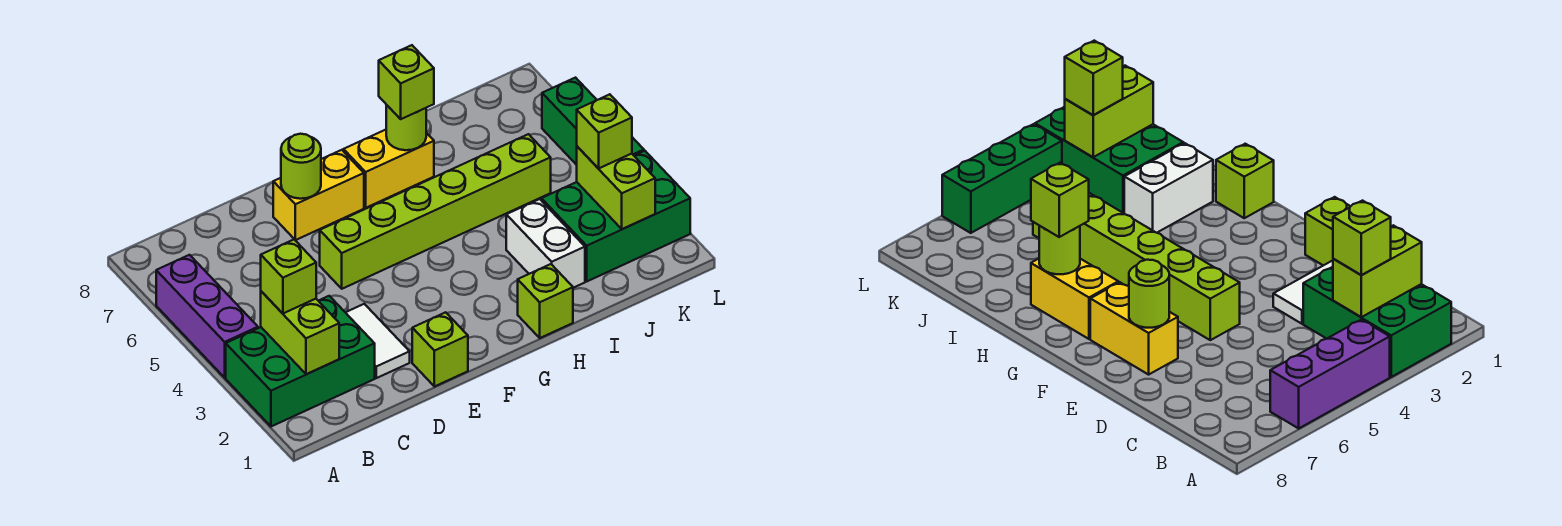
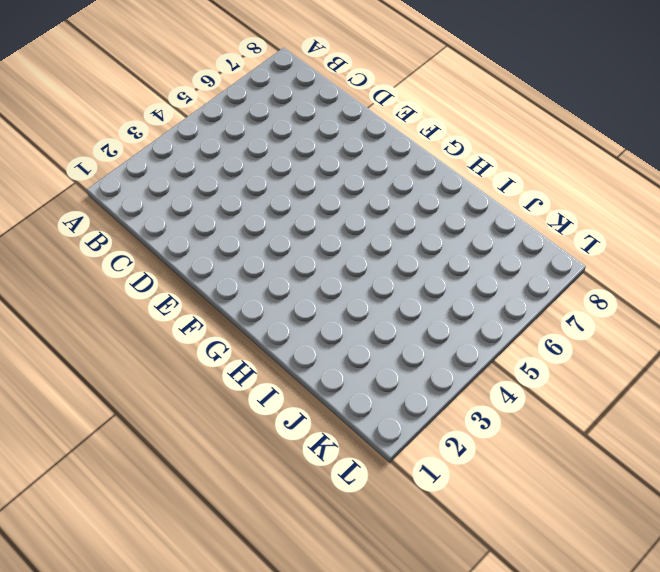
none -> green 2x3 brick [226,296,375,427]
none -> purple 1x3 brick [156,255,258,378]
none -> white 1x2 tile [345,304,410,378]

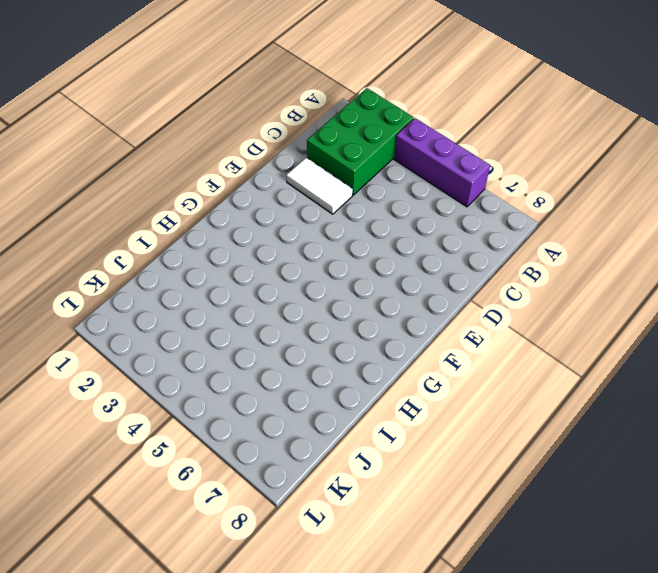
none -> lime 1x1 brick [412,312,468,387]
none -> lime 1x6 brick [320,134,551,289]
none -> yellow 1x2 brick [273,150,364,240]

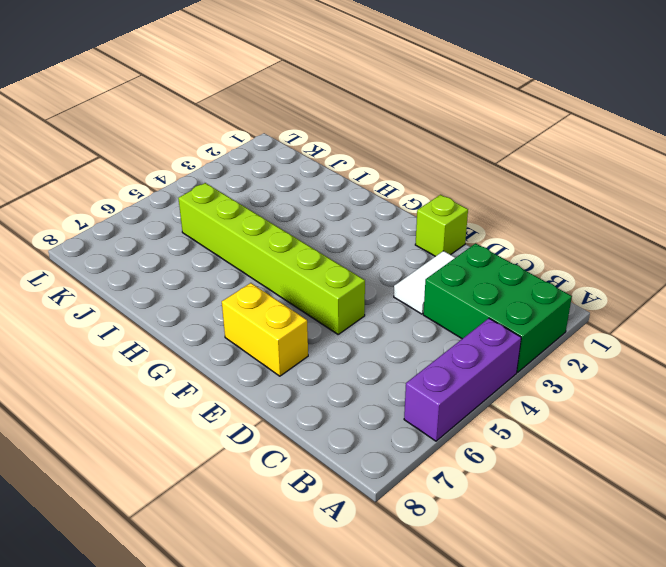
none -> yellow 1x2 brick [344,130,434,208]
none -> lime 1x1 brick [518,264,573,338]
none -> white 1x2 brick [506,199,585,288]

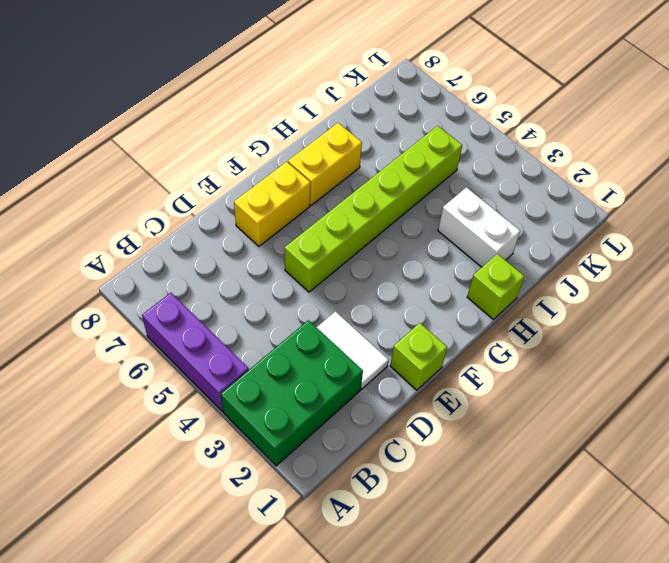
none -> green 2x3 brick [541,151,690,281]
none -> green 1x3 brick [542,78,644,165]
none -> lime 1x2 brick [261,291,339,374]

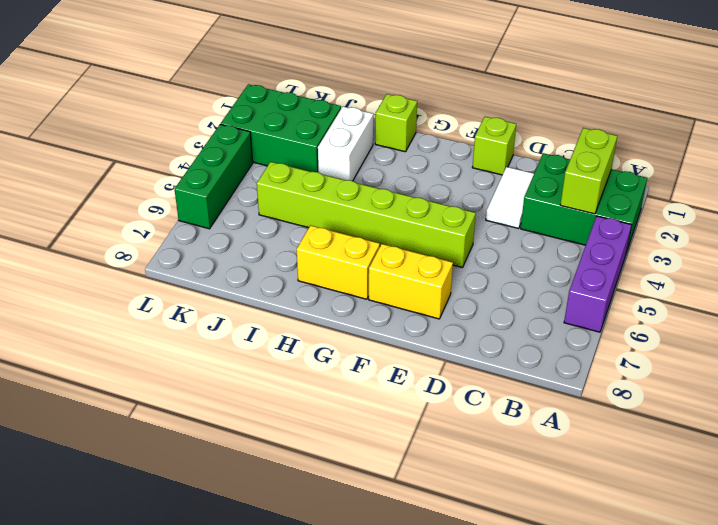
none -> lime 1x1 round brick [281,134,321,199]
none -> lime 1x1 round brick [386,105,426,150]
none -> lime 1x2 brick [577,147,655,229]

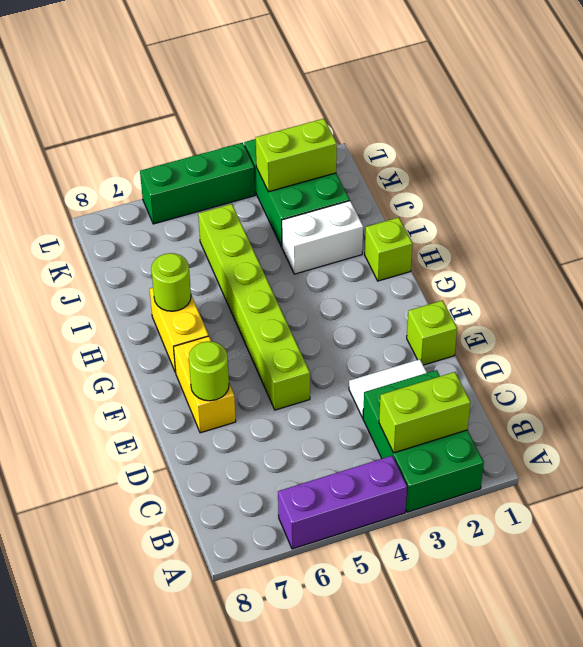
none -> lime 1x1 brick [261,240,316,313]
none -> lime 1x1 brick [379,45,434,119]
none -> lime 1x1 brick [577,94,632,169]

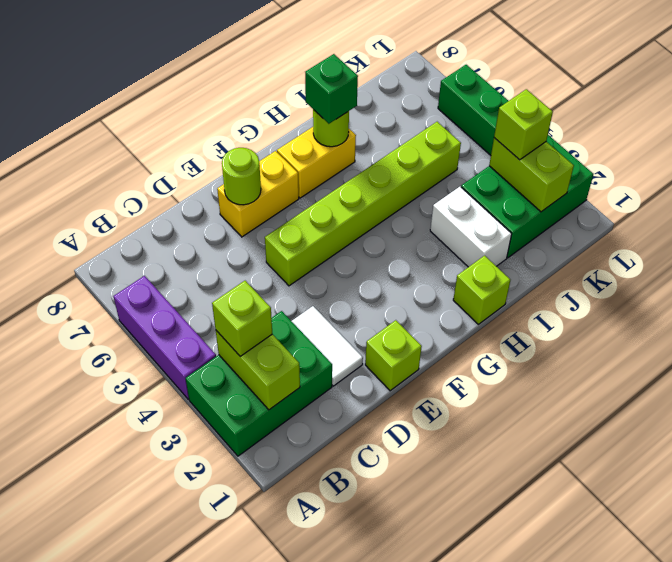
green 1x1 brick [305,54,358,124] -> lime 1x1 brick [379,45,434,119]

